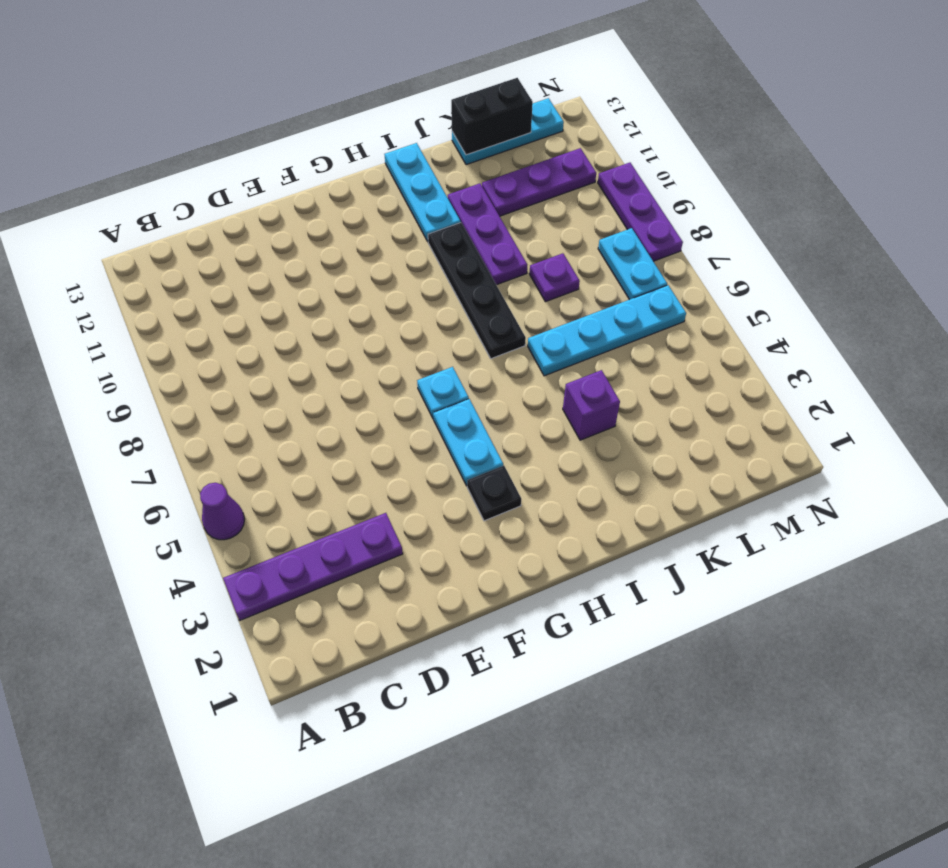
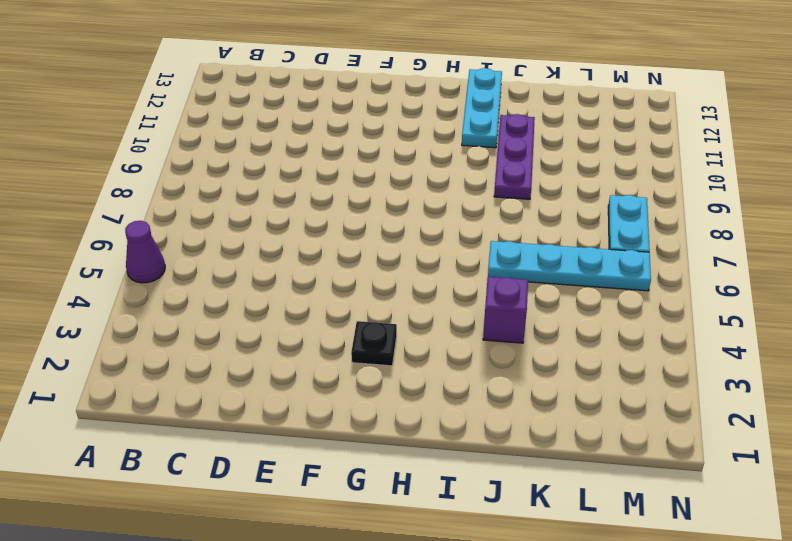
none -> purple 1x4 plate [223,513,403,620]
none -> cyan 1x2 plate [433,399,503,486]
none -> cyan 1x1 plate [417,367,469,419]

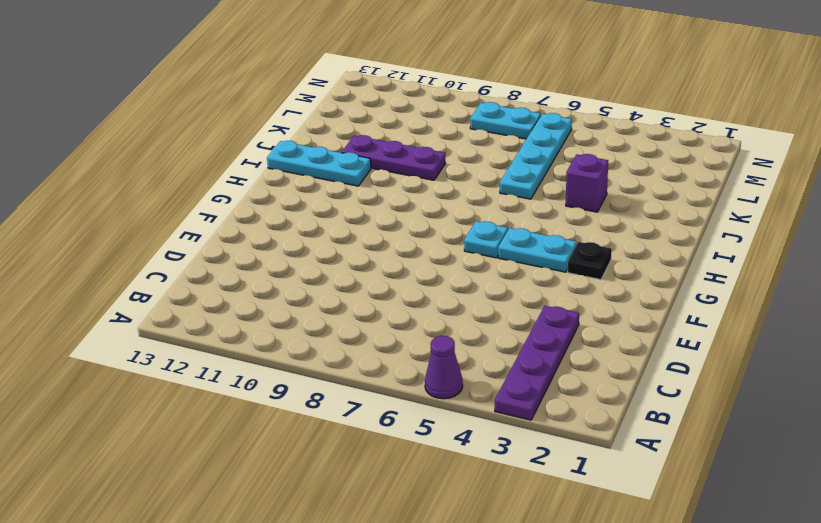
none -> black 1x4 plate [428,223,526,359]
none -> purple 1x1 plate [529,253,580,302]
none -> purple 1x3 plate [482,148,596,216]

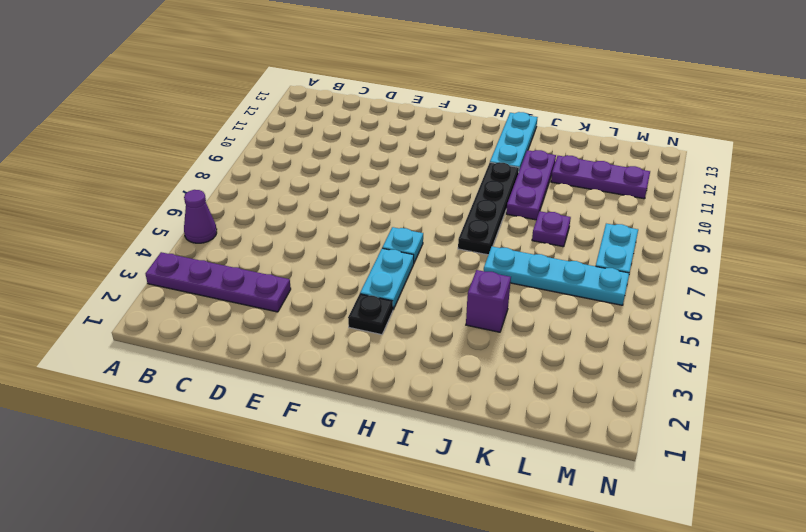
none -> cyan 1x3 plate [452,98,564,165]
none -> purple 1x3 plate [598,163,683,261]
none -> black 1x2 brick [451,78,533,155]

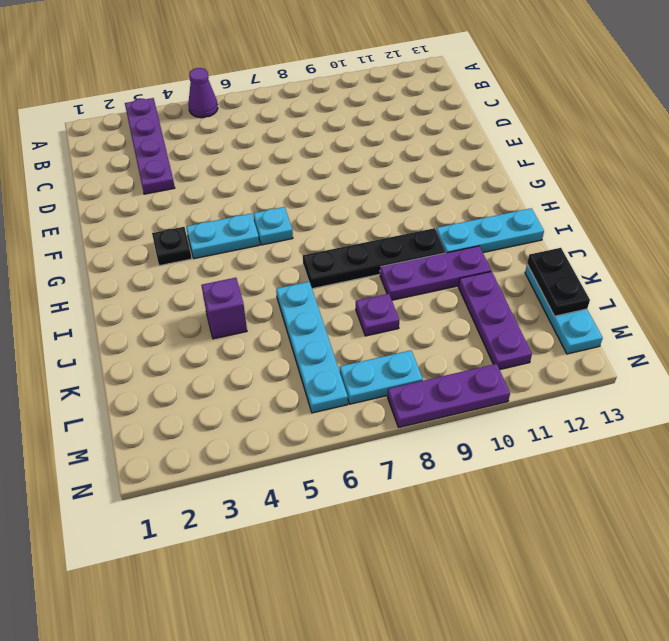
black 1x2 plate [527,248,590,316] -> black 1x2 brick [451,78,533,155]

